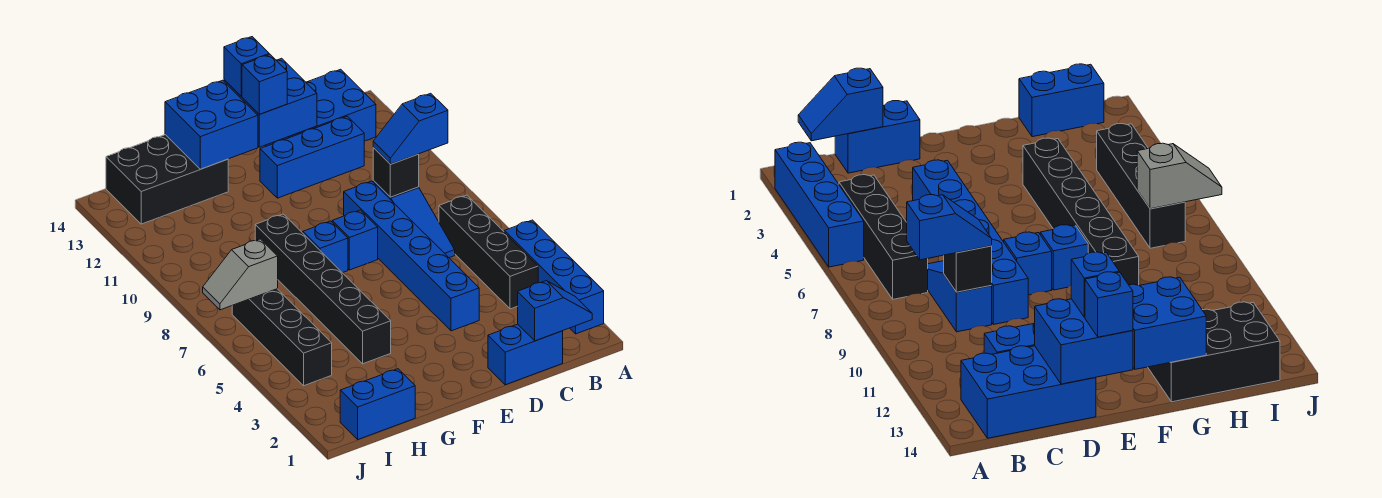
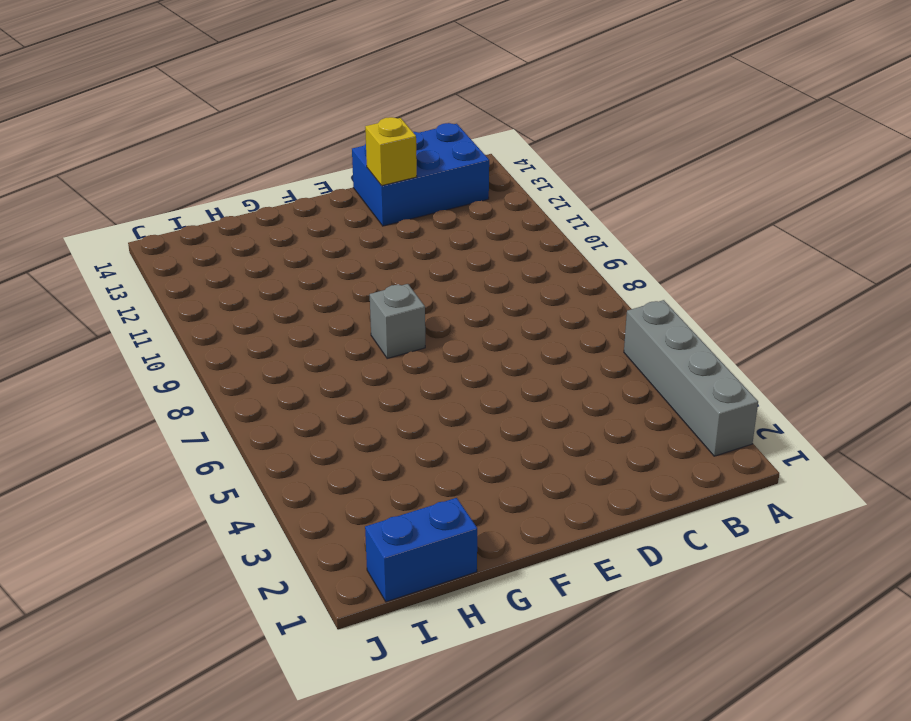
grey 1x4 brick [624,300,758,456] -> blue 1x4 brick [504,220,604,334]
yellow 1x1 brick [365,117,417,186] -> blue 2x2 brick [224,58,317,147]
grey 1x1 brick [370,284,425,358] -> blue 1x1 brick [303,221,348,273]
none -> black 1x4 brick [439,195,538,309]
none -> blue 1x2 brick [488,324,563,385]
none -> blue 1x3 slope [373,181,455,258]

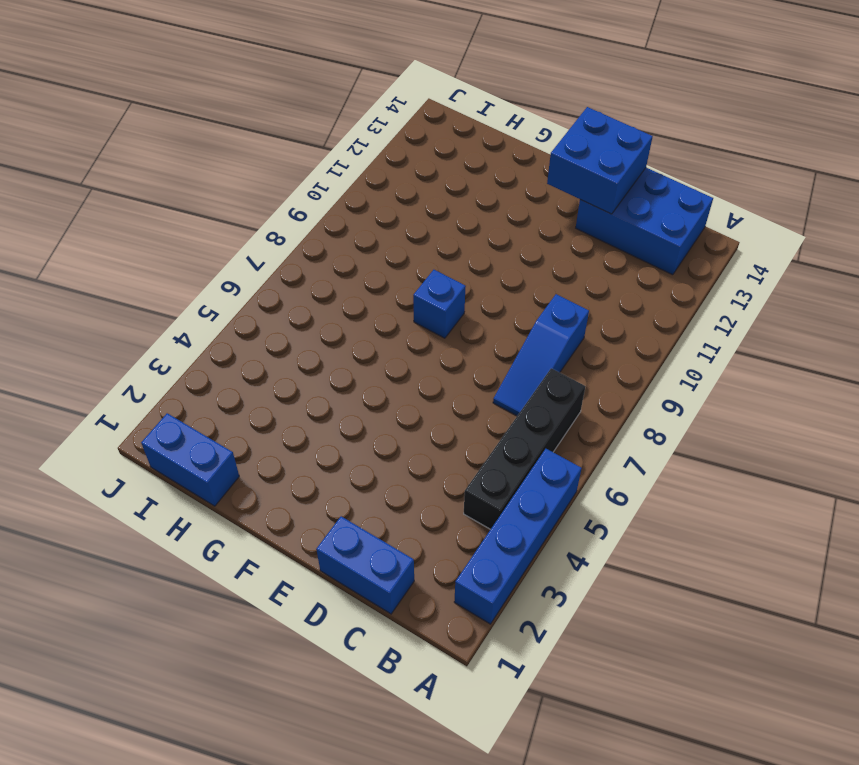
none -> blue 1x3 brick [260,116,364,198]
none -> blue 1x6 brick [344,181,479,331]
none -> blue 1x1 brick [332,210,378,270]

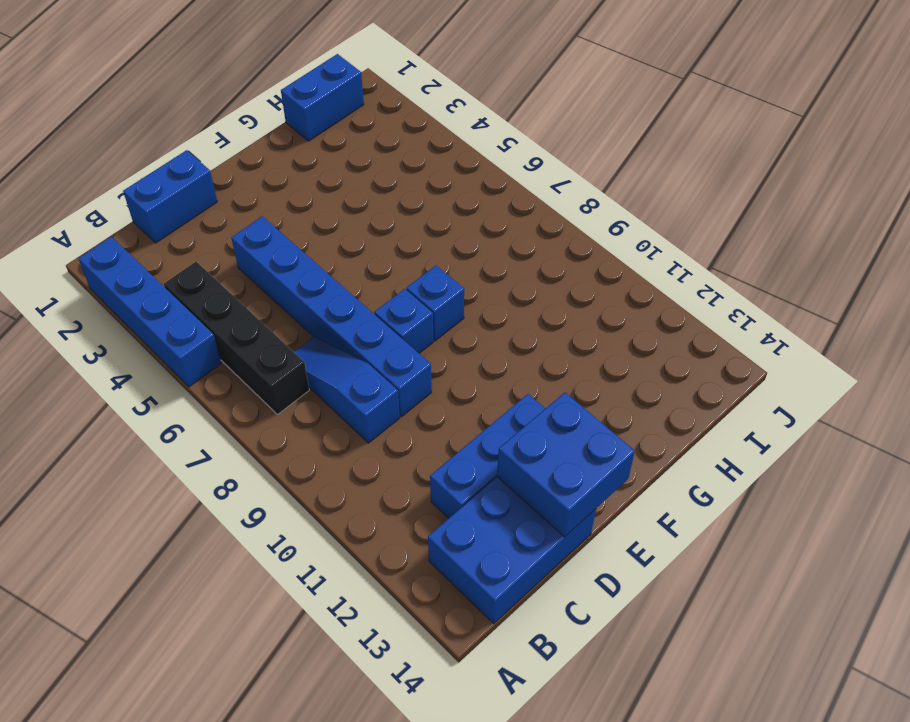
none -> black 1x6 brick [255,214,391,364]
none -> black 2x3 brick [106,135,228,224]
none -> black 1x4 brick [232,289,332,386]

